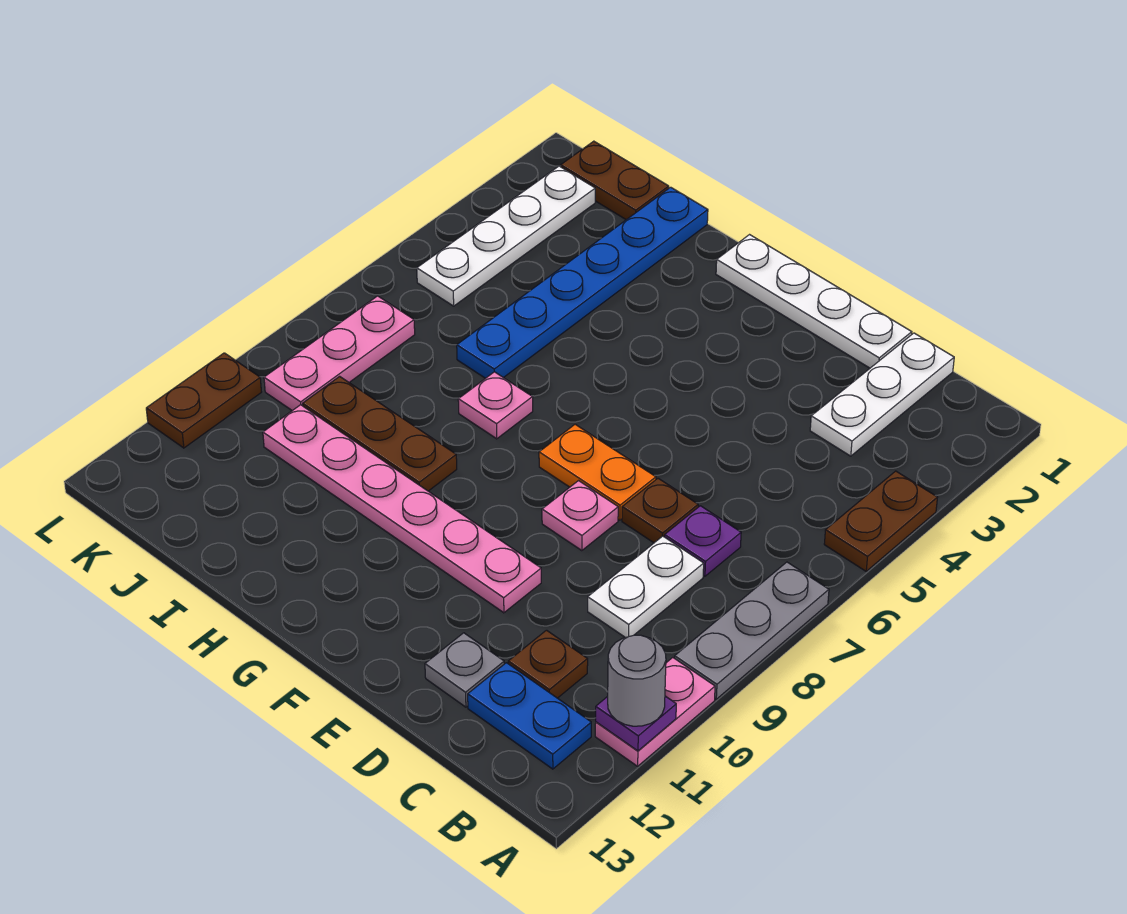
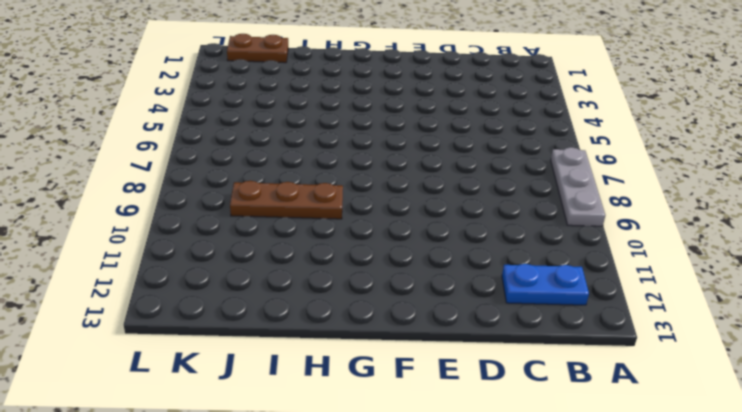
none -> brown 1x2 plate [824,471,938,571]
none -> pink 1x2 plate [595,658,715,766]
none -> white 1x3 plate [810,333,954,456]

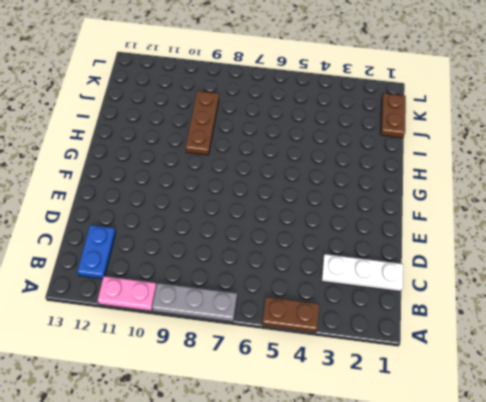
none -> purple 1x1 plate [665,506,741,576]
none -> white 1x2 plate [588,536,704,638]
none -> brown 1x1 plate [508,630,588,698]

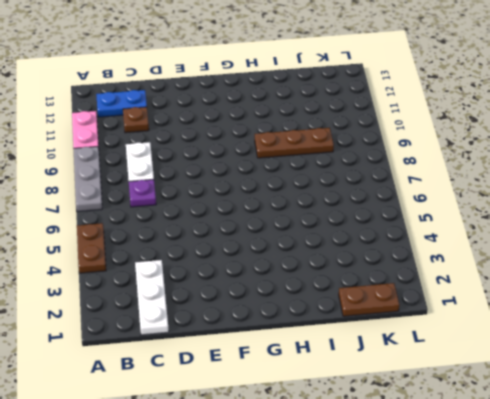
none -> white 1x4 plate [716,235,912,368]
none -> brown 1x1 plate [622,478,698,543]
none -> grey 1x1 plate [425,633,504,707]

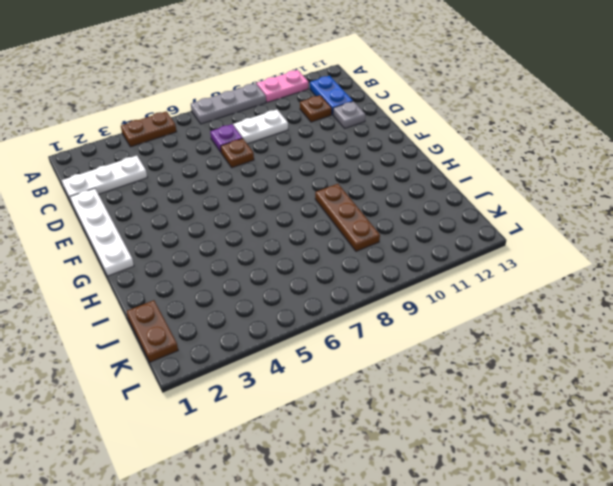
none -> orange 1x2 plate [539,424,656,520]
none -> pink 1x1 plate [542,481,618,551]
none -> pink 1x6 plate [263,405,541,613]

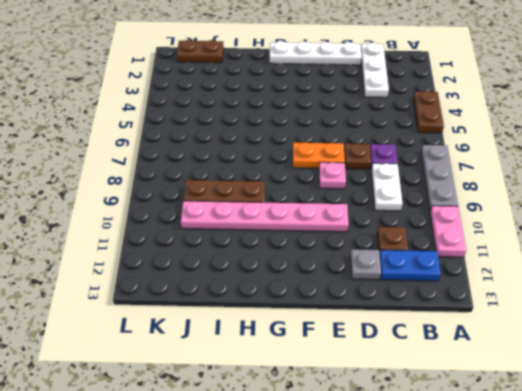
none -> pink 1x1 plate [458,372,533,439]
none -> blue 1x6 plate [457,187,708,378]
none -> white 1x4 plate [417,166,595,306]

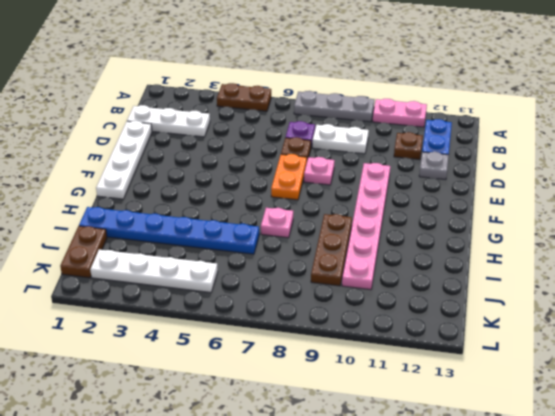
none -> pink 1x3 plate [264,296,415,411]
none -> brown 1x2 plate [146,353,261,448]
none -> purple 1x1 plate [596,696,676,751]

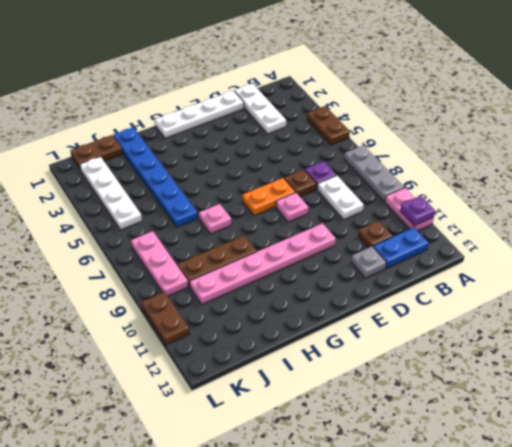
none -> grey 1x1 round brick [608,635,666,726]

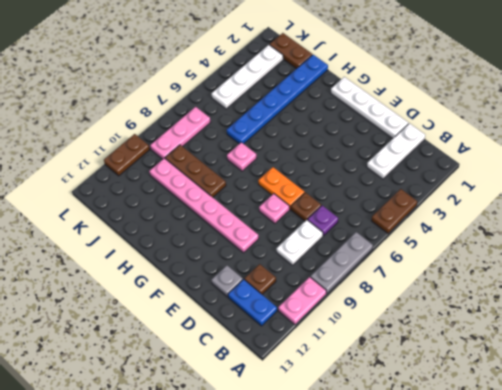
none -> purple 1x1 plate [596,696,676,751]
none -> grey 1x1 round brick [608,635,666,726]

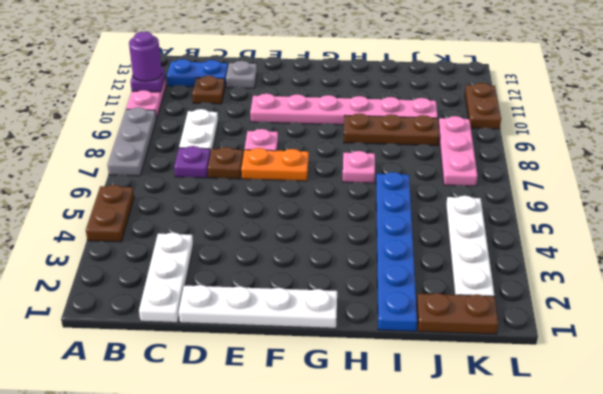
purple 1x1 round brick [129,32,162,81] -> grey 1x1 round brick [608,635,666,726]

